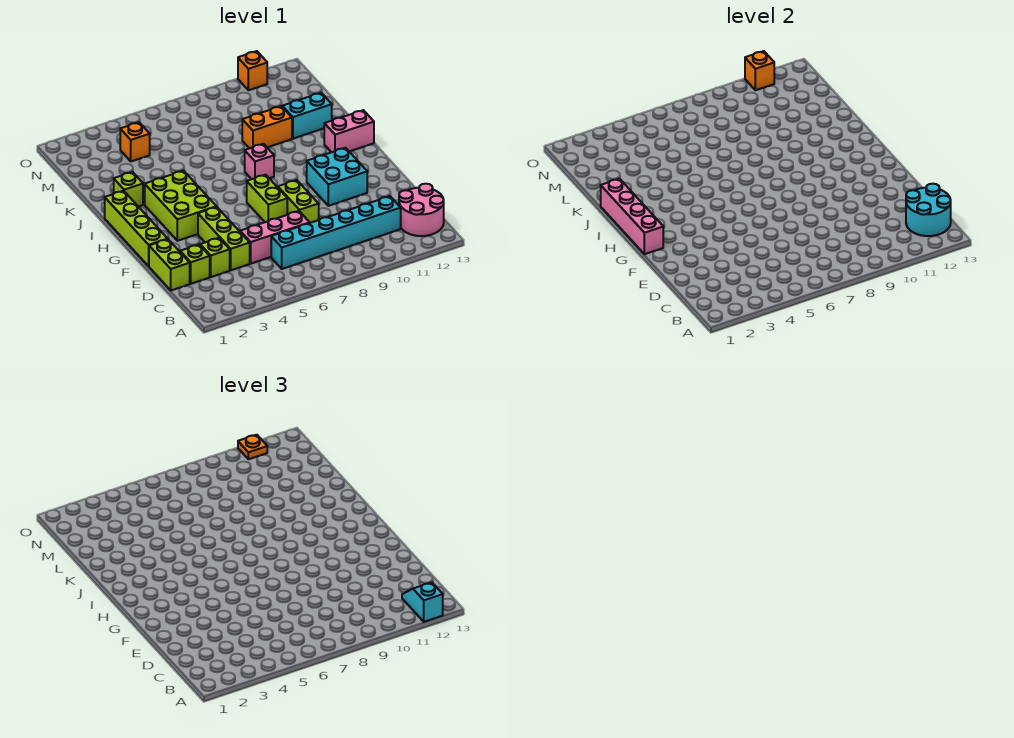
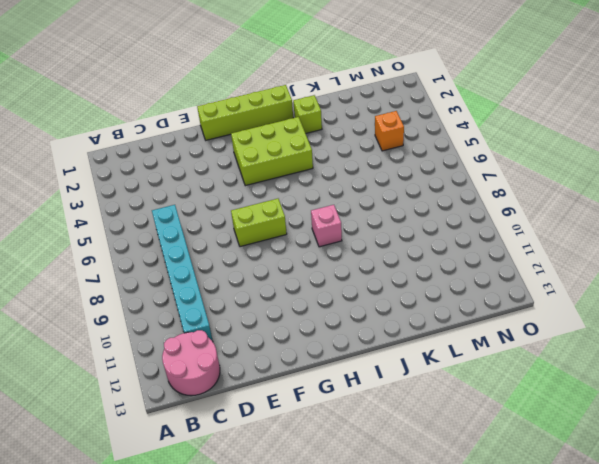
none -> lime 1x2 brick [149,239,190,290]
none -> lime 1x1 brick [180,245,210,284]
none -> lime 1x1 brick [200,238,230,277]

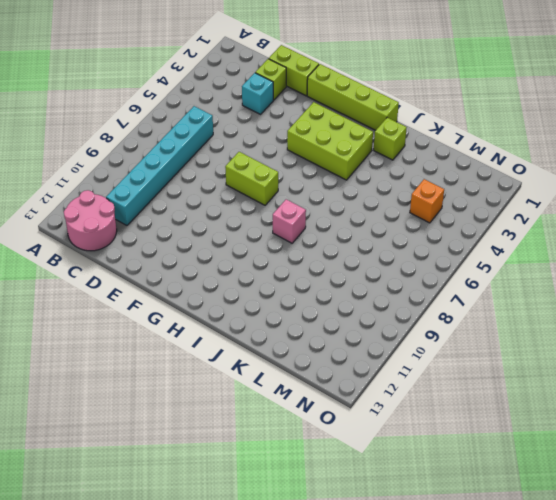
cyan 1x1 brick [242,73,273,114] -> lime 1x1 brick [200,238,230,277]
none -> lime 1x3 brick [198,207,250,270]
none -> pink 1x3 brick [240,211,309,264]
none -> lime 1x2 brick [278,180,319,223]

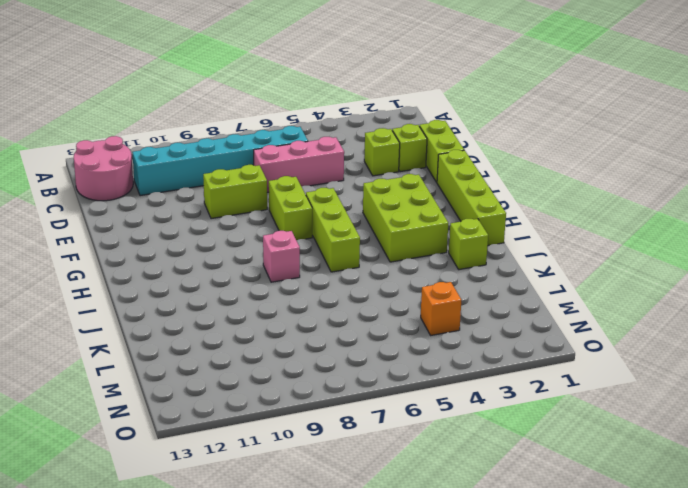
lime 1x2 brick [203,165,267,219] -> lime 1x2 brick turned to [278,180,319,223]
lime 1x3 brick [306,188,360,272] -> lime 1x3 brick moved to [198,207,250,270]
none -> cyan 2x2 brick [307,148,367,206]
none -> pink 1x2 brick [324,110,374,152]
none -> orange 1x2 brick [242,106,292,148]

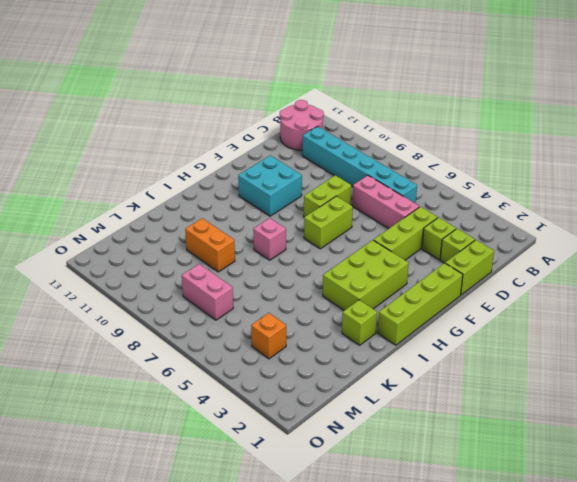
pink 1x2 brick [182,264,233,320] -> pink 1x2 brick moved to [324,110,374,152]
none -> cyan 1x2 brick [282,93,332,139]
none -> orange 1x1 brick [238,51,267,90]
none -> cyan 2x2 round brick [906,184,951,236]

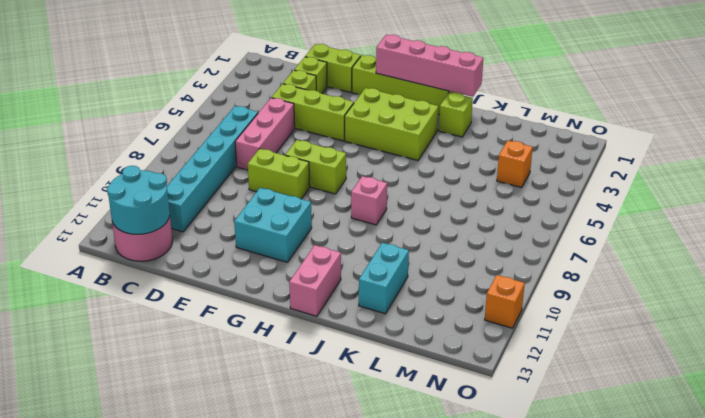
none -> orange 1x2 brick [242,106,292,148]
none -> orange 1x1 brick [745,51,774,90]
none -> cyan 1x2 slope [402,582,443,622]

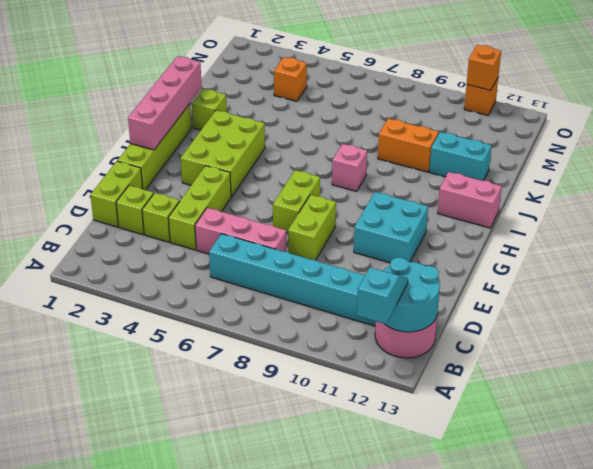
none -> orange 1x1 plate [238,435,267,459]

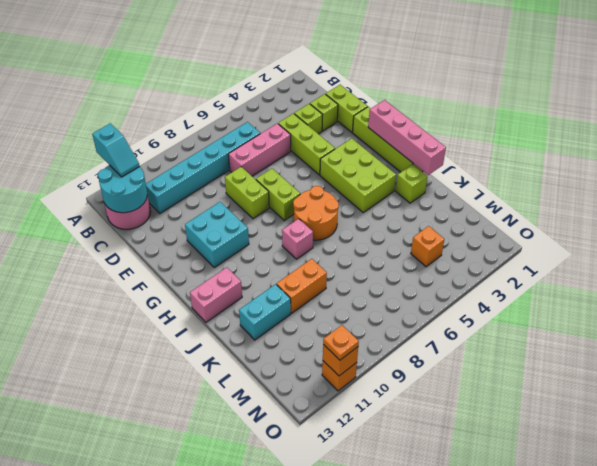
orange 2x2 round brick [293,186,339,240] -> none

